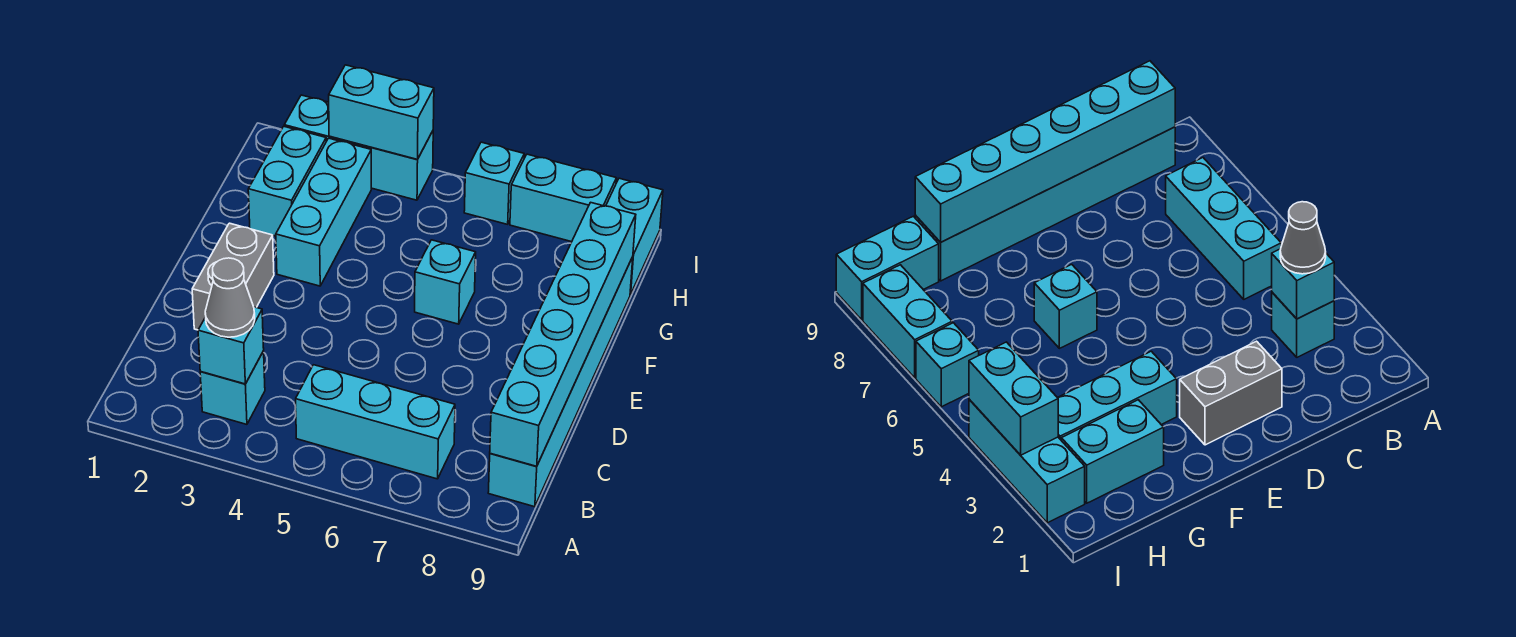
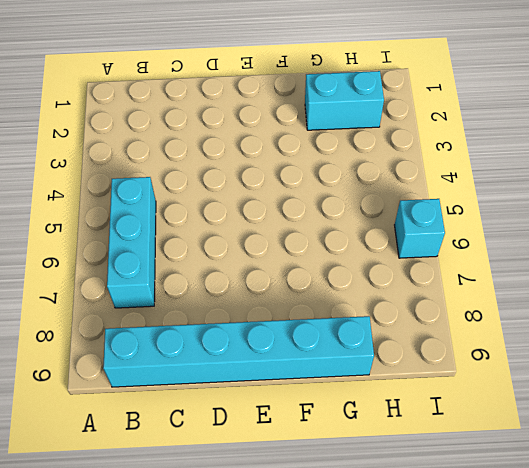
none -> cyan 1x1 brick [200,351,265,424]
none -> grey 1x2 brick [192,223,274,330]
none -> cyan 1x3 brick [276,138,371,286]

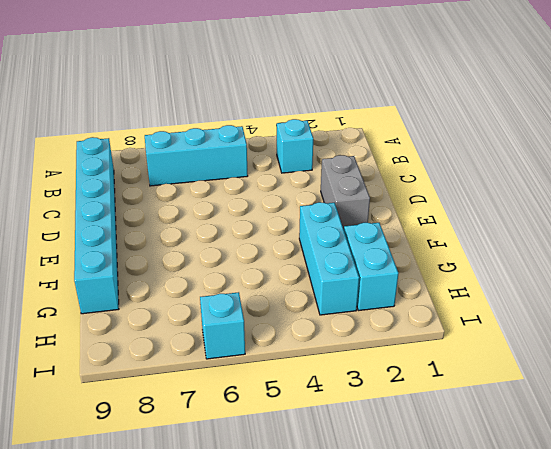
none -> cyan 1x1 brick [415,240,476,324]
none -> cyan 1x2 brick [606,178,663,295]
none -> cyan 1x3 brick [284,95,433,200]

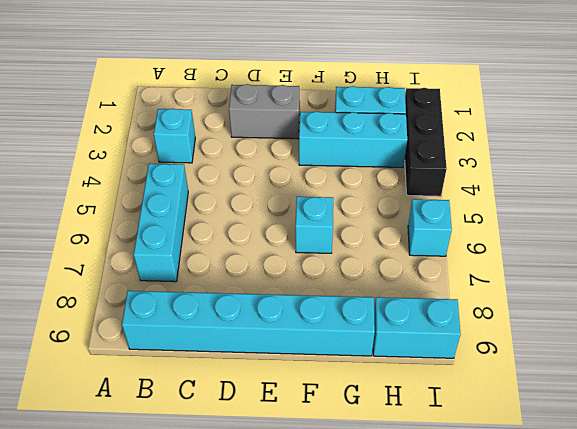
black 1x3 brick [405,88,447,196] -> cyan 1x3 brick [284,95,433,200]
none -> cyan 1x2 brick [510,154,616,242]
none -> cyan 1x1 brick [198,307,264,384]
none -> cyan 1x6 brick [490,202,636,466]

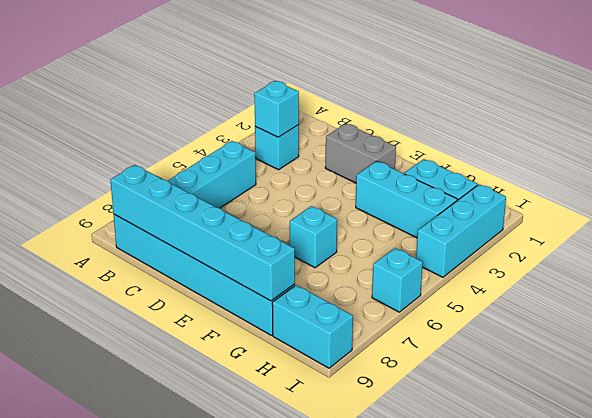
none -> cyan 1x2 brick [510,154,616,242]
none -> cyan 1x2 brick [329,65,434,159]
none -> grey 1x1 cone [205,258,255,337]

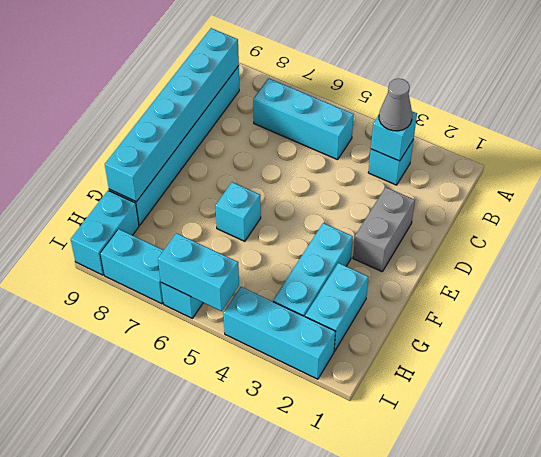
cyan 1x2 brick [158,233,239,311] -> cyan 1x2 brick moved to [329,65,434,159]

